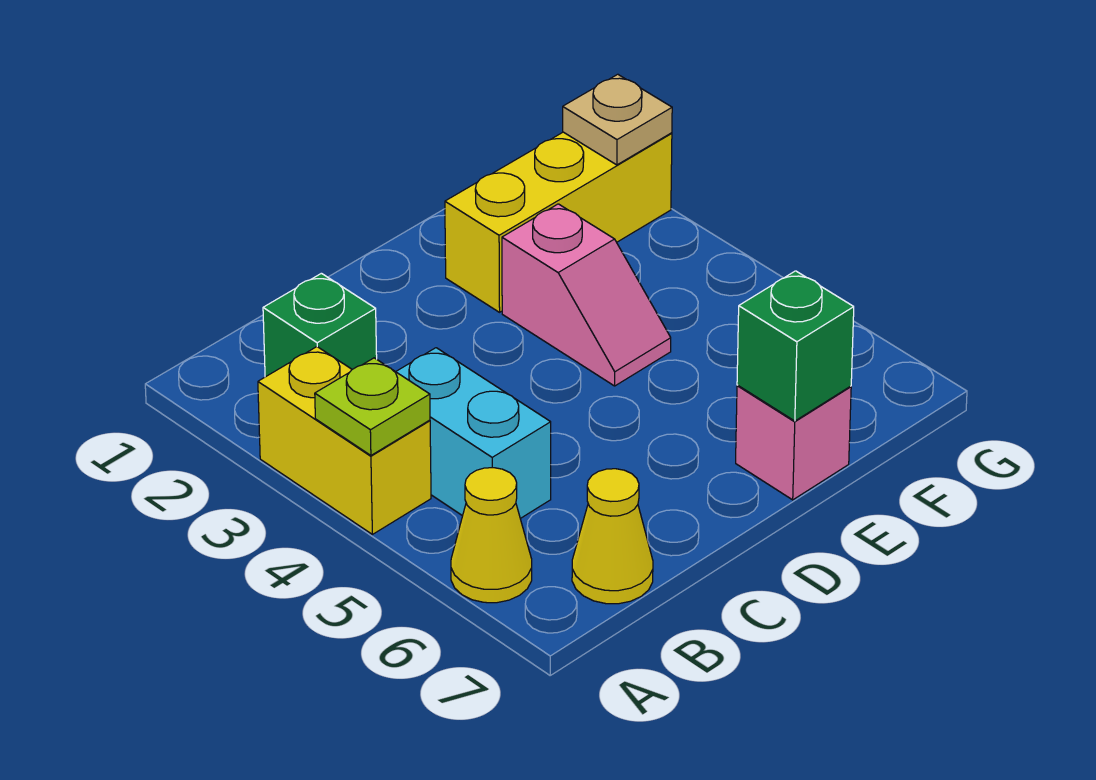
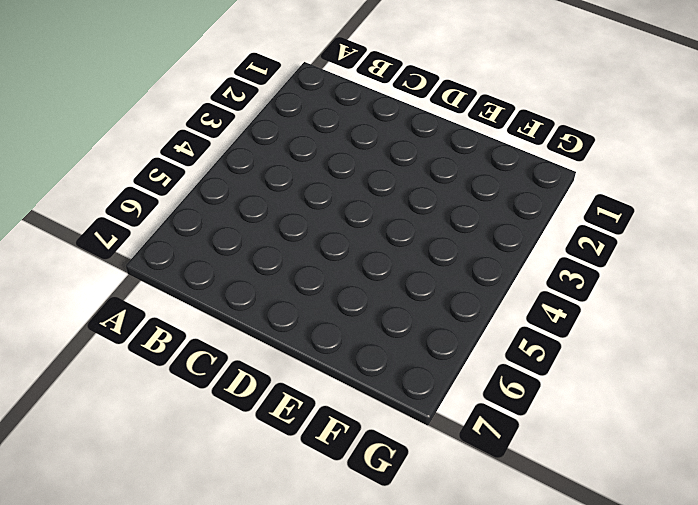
none -> yellow 1x2 brick [258,347,431,534]
none -> yellow 1x1 cone [451,468,532,603]

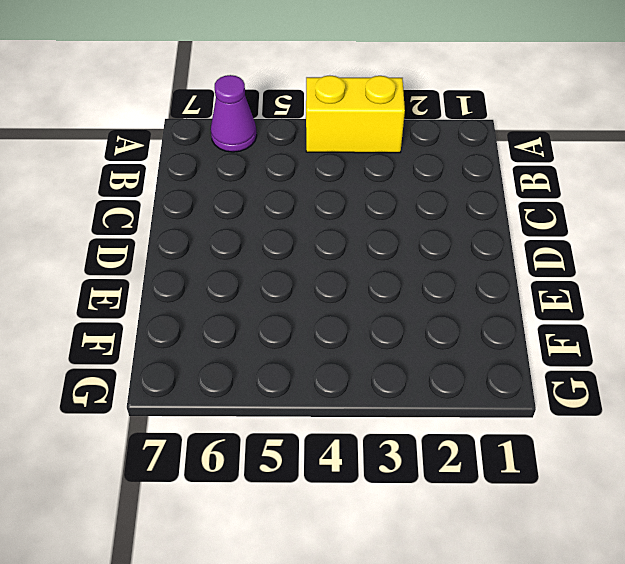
purple 1x1 cone [211,75,257,152] -> yellow 1x1 cone [451,468,532,603]
none -> green 1x1 brick [263,273,377,377]
none -> cyan 1x2 brick [396,348,551,518]

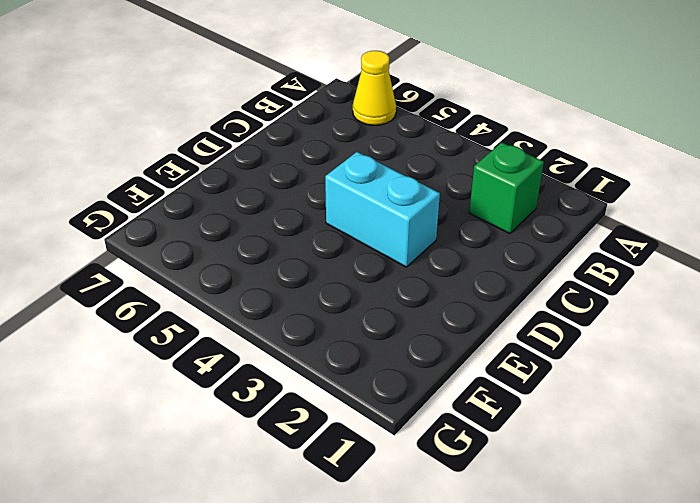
cyan 1x2 brick [325,152,440,267] -> cyan 1x2 brick moved to [396,348,551,518]
none -> yellow 1x2 brick [258,347,431,534]
none -> yellow 1x1 cone [572,469,653,604]

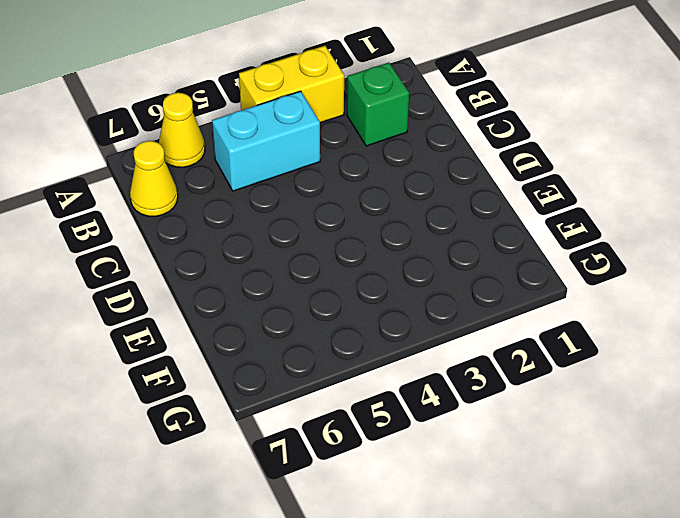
none -> yellow 1x3 brick [445,132,672,312]
none -> pink 1x2 slope [502,204,671,386]

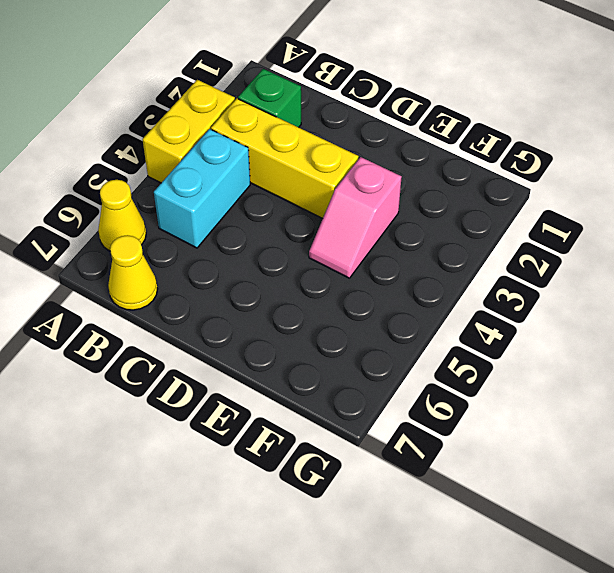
yellow 1x3 brick [211,99,359,219] -> yellow 1x3 brick moved to [445,132,672,312]
none -> pink 1x1 brick [736,385,851,500]
none -> lime 1x1 plate [315,358,430,455]

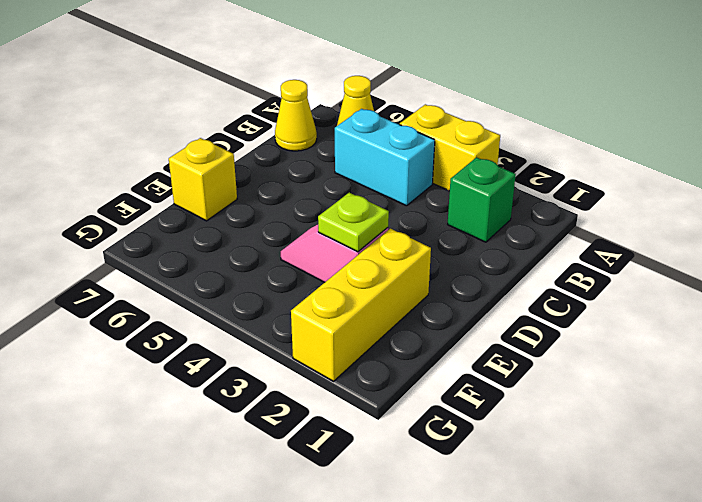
lime 1x1 plate [318,193,389,252] -> lime 1x1 plate moved to [315,358,430,455]
yellow 1x1 brick [169,138,237,221] -> pink 1x1 brick [736,385,851,500]
none -> green 1x1 brick [737,271,854,421]
none -> tan 1x1 plate [563,74,672,165]

